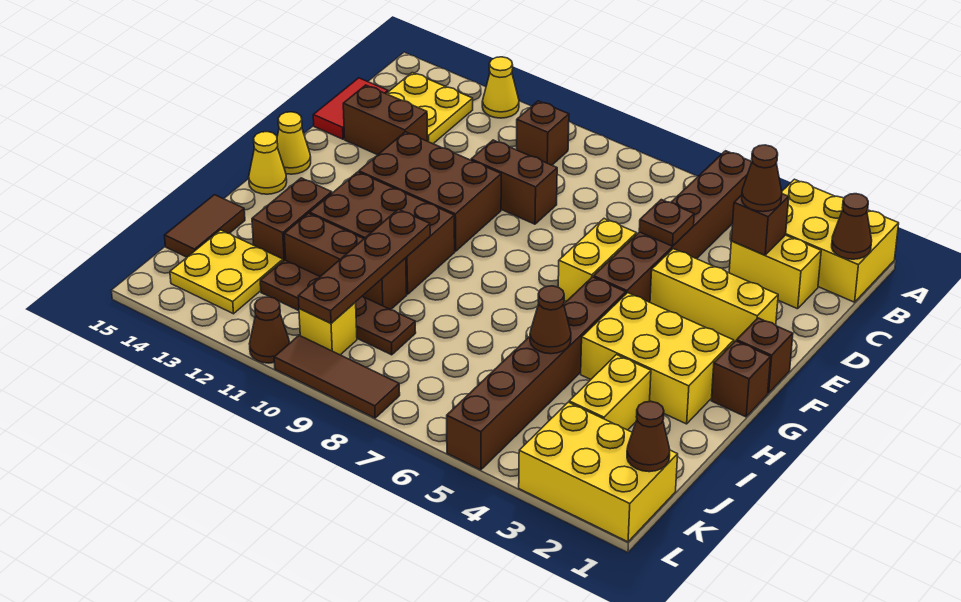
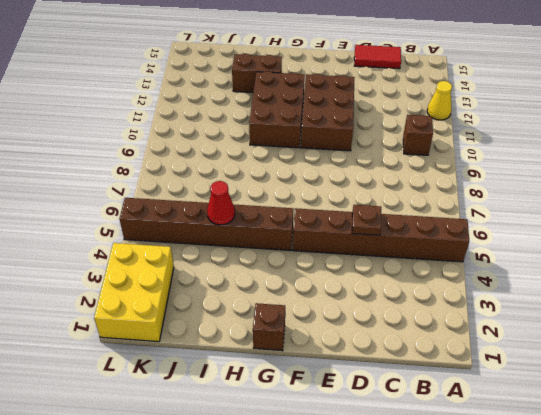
red 1x1 cone [207,181,235,225] -> brown 1x1 cone [530,286,571,354]
none -> yellow 2x3 brick [782,179,899,302]
none -> yellow 2x2 plate [386,73,473,144]
none -> yellow 1x2 brick [729,235,821,309]
none -> brown 1x2 brick [471,140,557,224]

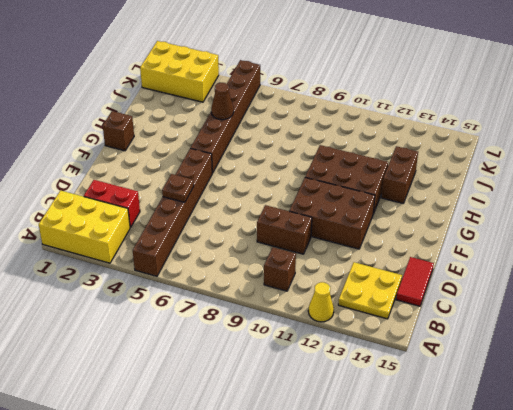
red 1x2 brick [84,180,140,228] -> yellow 1x2 brick [729,235,821,309]
none -> brown 1x2 brick [343,85,428,155]
none -> yellow 1x3 brick [650,249,778,342]
none -> yellow 1x2 brick [558,219,637,301]
none -> brown 1x1 brick [737,318,793,393]

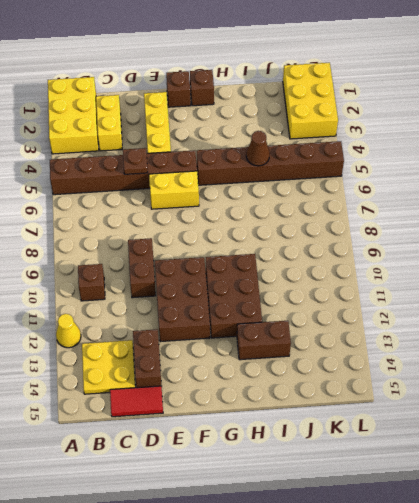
none -> yellow 1x1 cone [277,112,311,174]
none -> yellow 2x3 brick [581,293,734,424]
none -> yellow 1x1 cone [249,132,287,194]
none -> yellow 1x2 brick [569,355,651,430]

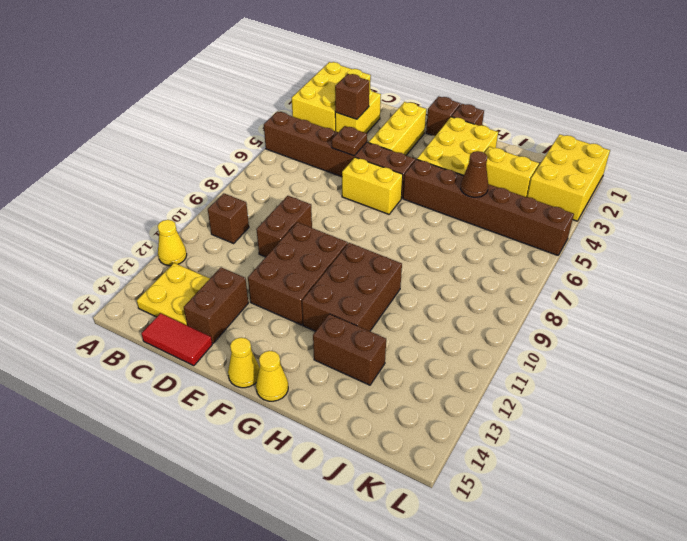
none -> brown 1x3 brick [284,213,407,310]
none -> brown 1x2 tile [165,195,245,257]
none -> brown 1x4 plate [260,260,416,355]
none -> yellow 2x2 plate [170,230,283,314]

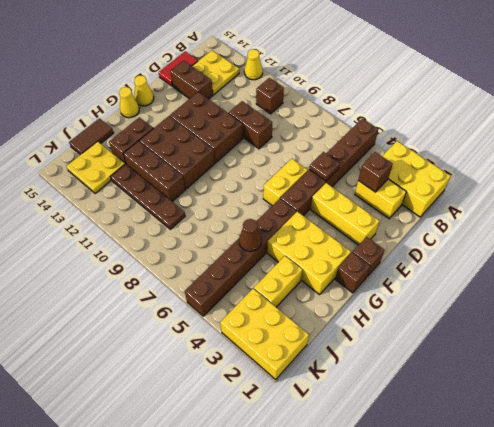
none -> yellow 1x1 brick [299,303,357,355]
none -> brown 1x3 tile [274,335,400,418]
none -> brown 1x1 cone [249,297,290,363]
none -> brown 1x1 cone [832,194,872,259]

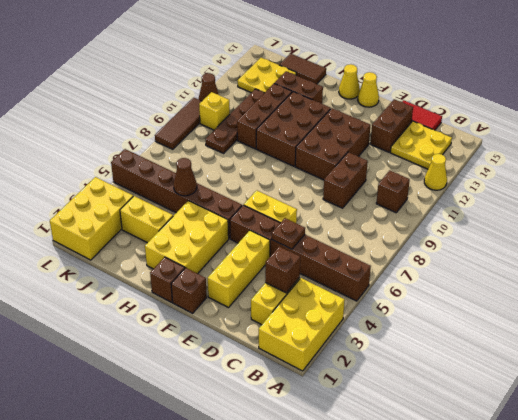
none -> brown 1x1 cone [832,194,872,259]
none -> brown 1x4 plate [298,209,430,323]
none -> brown 1x1 cone [627,401,670,472]
none -> brown 1x1 cone [742,145,782,212]

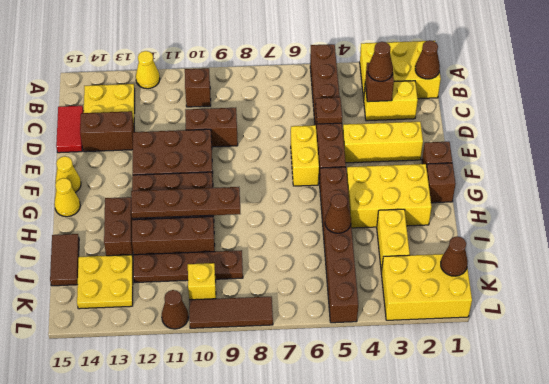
brown 1x4 plate [131,187,240,218] -> brown 1x4 plate turned to [298,209,430,323]

